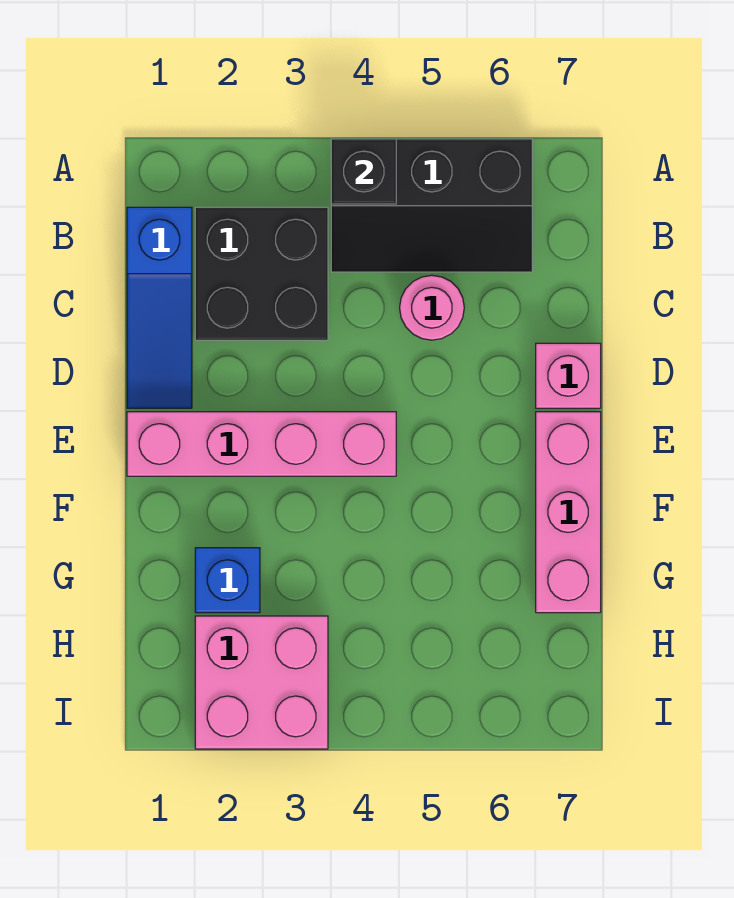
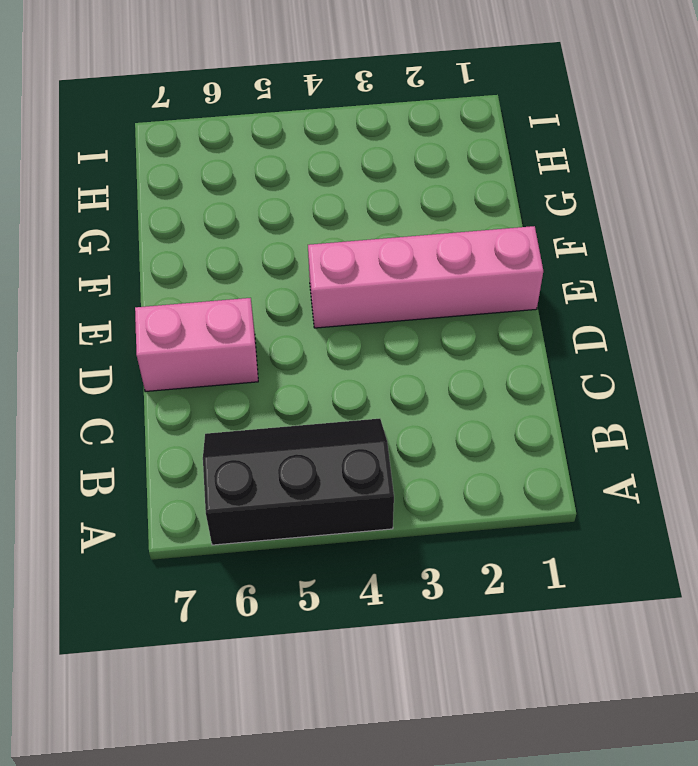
pink 1x2 brick [135,298,258,392] -> pink 1x1 brick [536,343,601,408]
none -> blue 1x3 slope [127,207,192,408]
none -> black 2x2 brick [195,207,328,340]

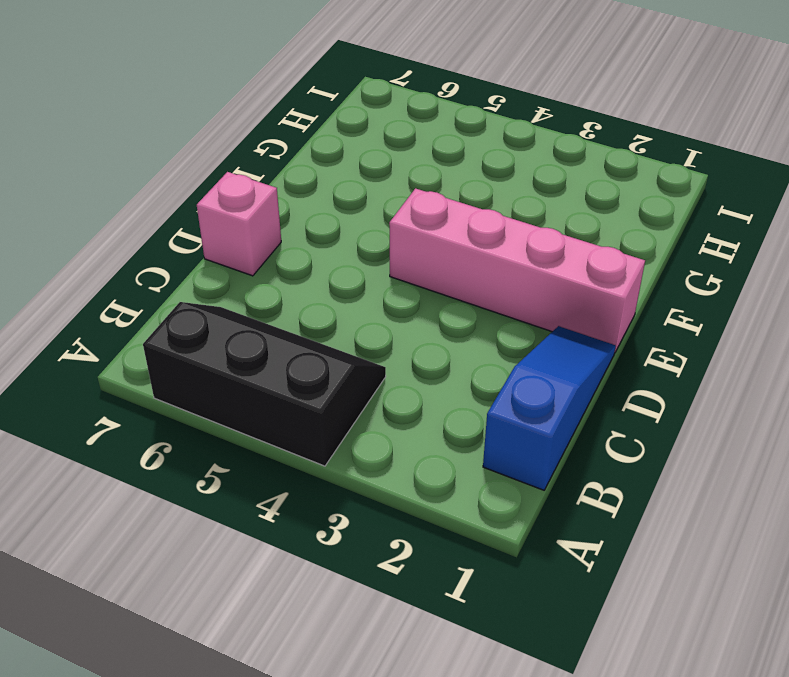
none -> black 2x2 brick [195,207,328,340]
none -> pink 1x1 round brick [400,275,464,340]

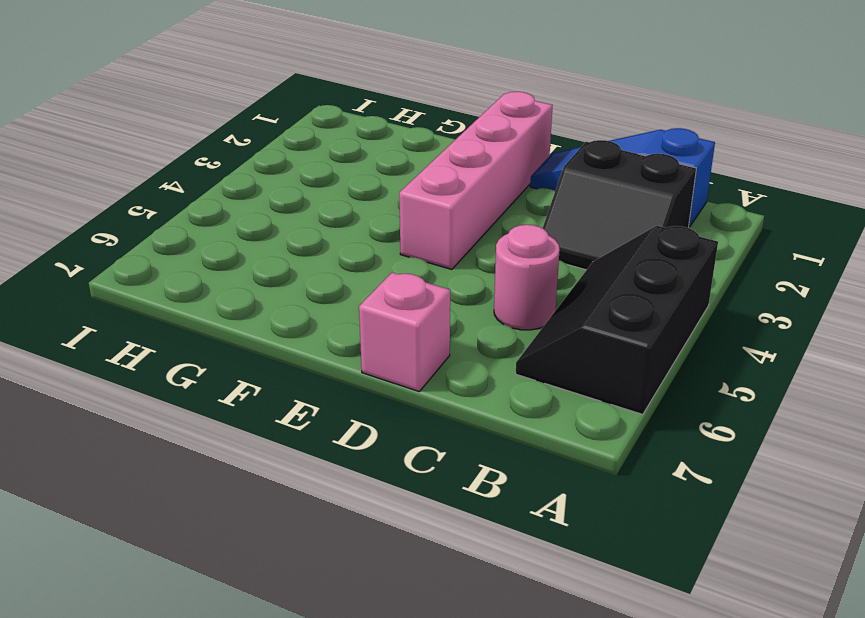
black 2x2 slope [543,140,696,270] -> black 2x2 brick [195,207,328,340]
none -> pink 1x3 brick [536,412,601,613]
none -> blue 1x1 brick [195,548,260,613]

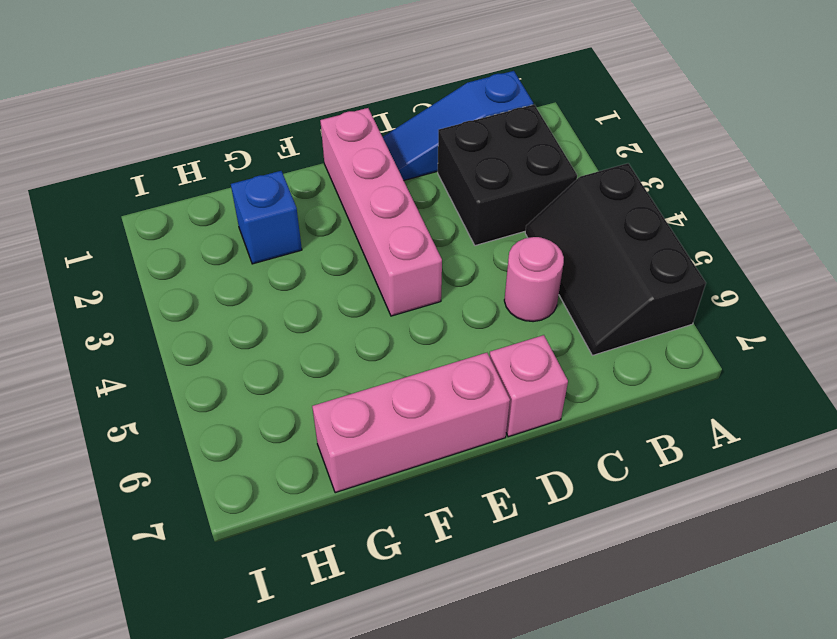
none -> pink 2x2 brick [195,616,328,749]
none -> black 1x1 brick [331,139,396,204]

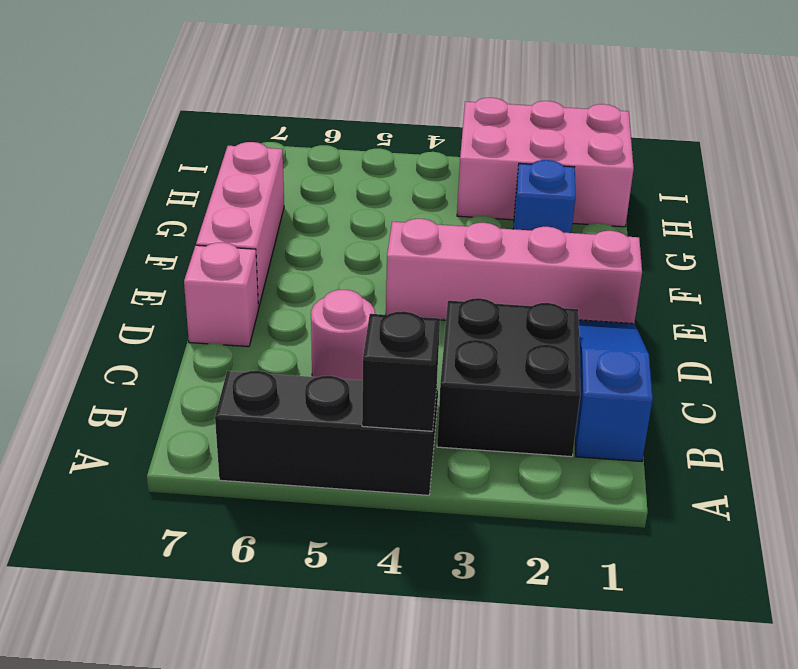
pink 2x3 brick [457,98,634,227] -> pink 2x2 brick [195,616,328,749]

